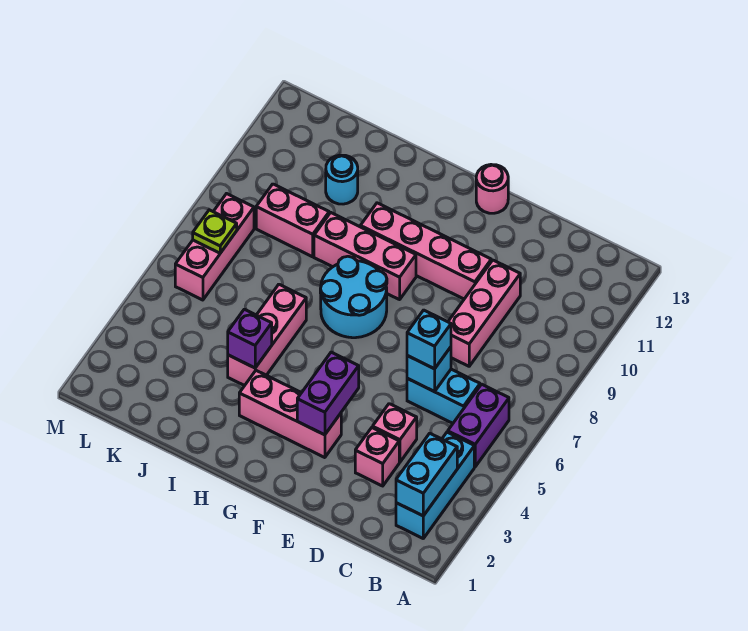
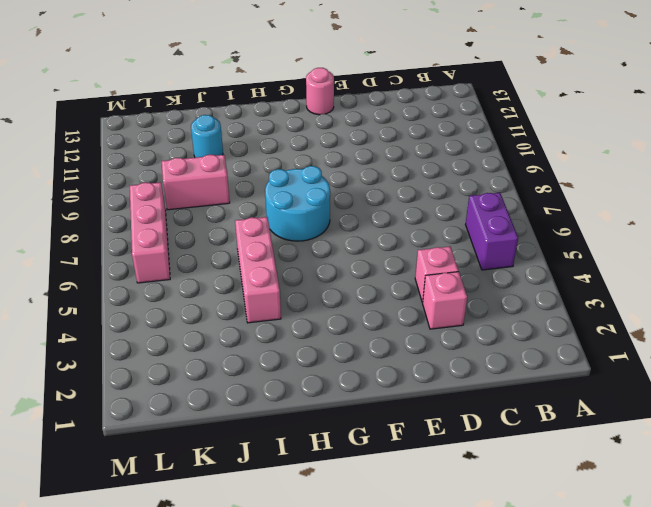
none -> cyan 1x3 brick [396,432,474,538]
none -> cyan 1x2 brick [407,369,480,423]
none -> pink 1x3 brick [448,260,520,366]

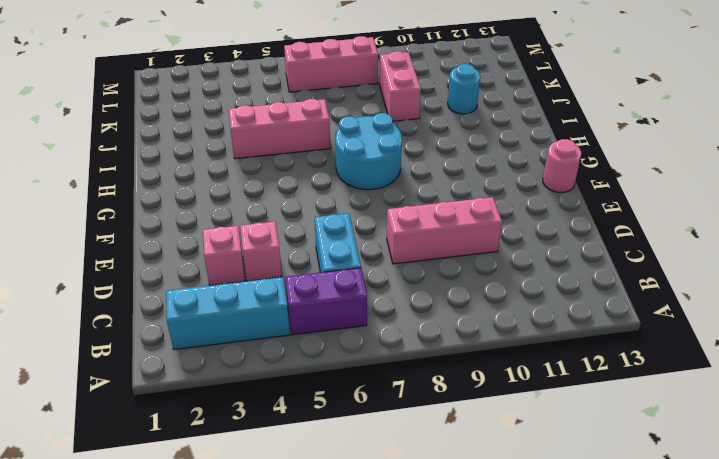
none -> pink 1x4 brick [360,203,491,299]
none -> pink 1x3 brick [239,371,341,458]
none -> pink 1x3 brick [314,213,416,300]

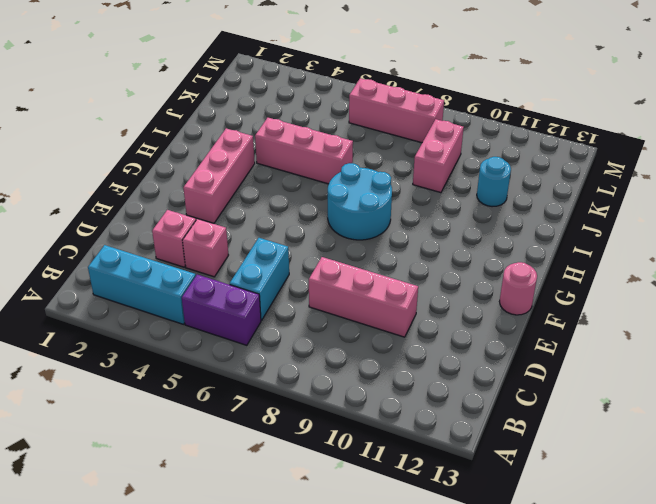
none -> pink 1x4 brick [360,203,491,299]
none -> pink 1x3 brick [314,213,416,300]
none -> cyan 1x2 brick [396,433,457,516]

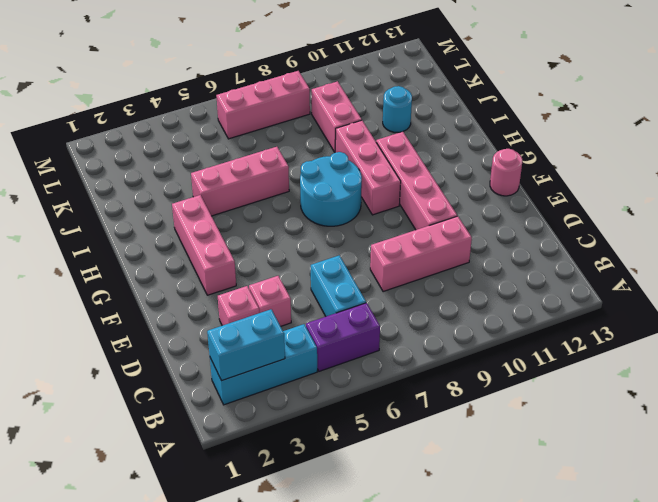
none -> cyan 1x1 brick [407,347,451,391]
none -> purple 1x2 brick [297,352,359,435]
none -> purple 1x1 brick [228,309,272,368]

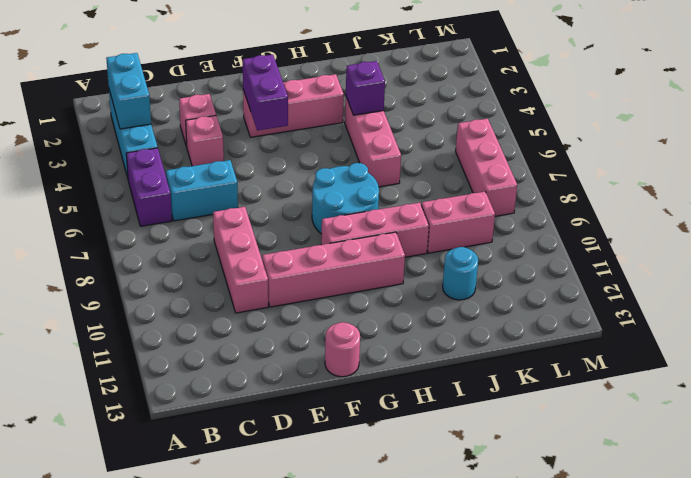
none -> cyan 1x1 brick [407,347,451,391]
none -> lime 1x1 plate [193,210,237,253]
none -> cyan 1x1 brick [407,310,451,369]

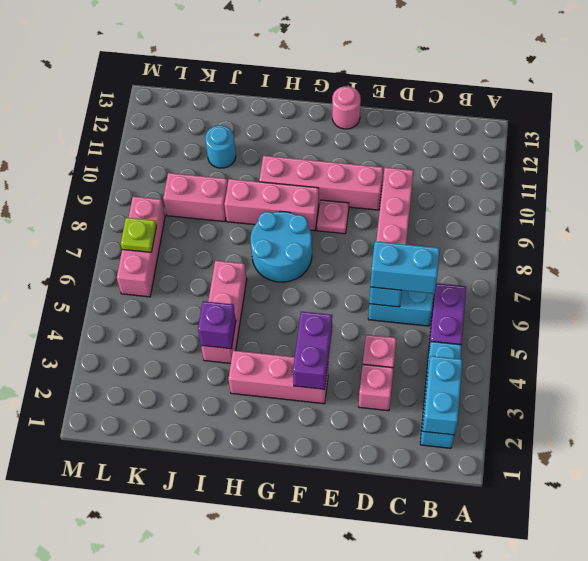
cyan 1x2 brick [370,241,440,294] -> cyan 1x1 brick [407,310,451,369]
pink 1x1 plate [317,200,349,234] -> none

